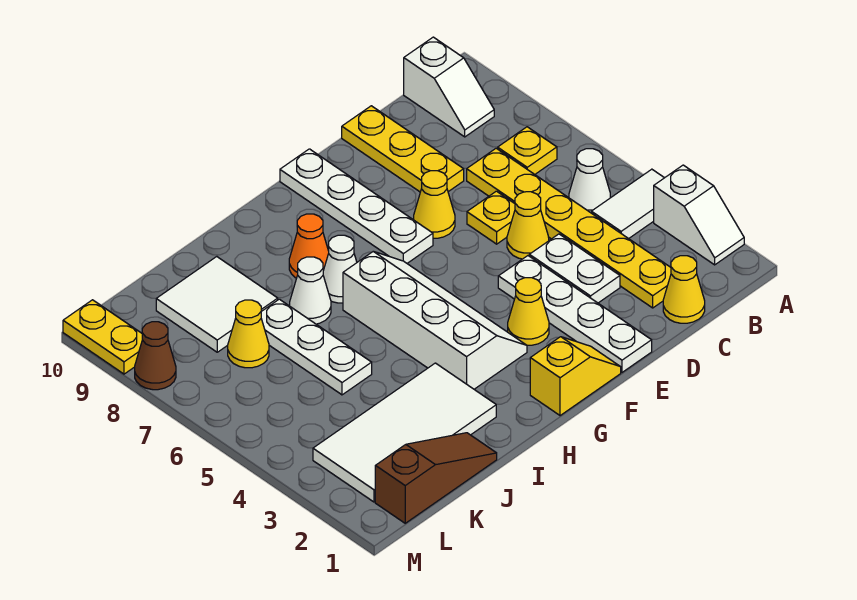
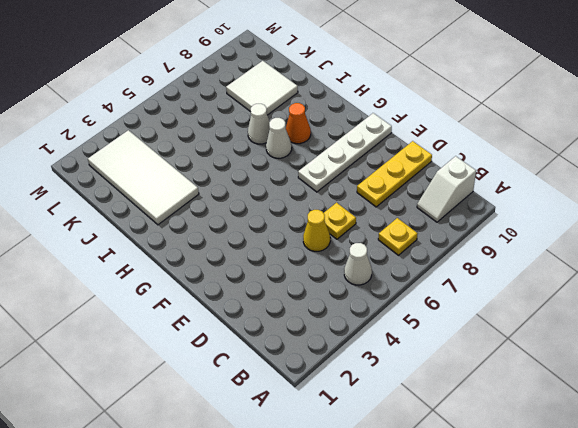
none -> white 1x2 slope [654,165,744,265]
none -> white 1x2 tile [591,169,664,239]
none -> yellow 1x1 cone [663,256,705,323]

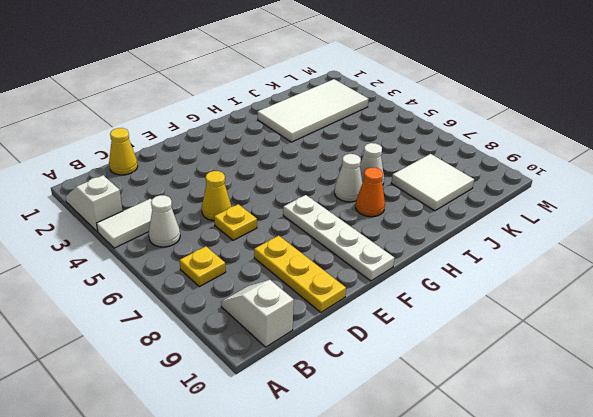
none -> yellow 1x6 plate [467,148,671,308]
none -> white 1x2 plate [529,234,620,303]
none -> white 1x4 plate [498,256,652,372]

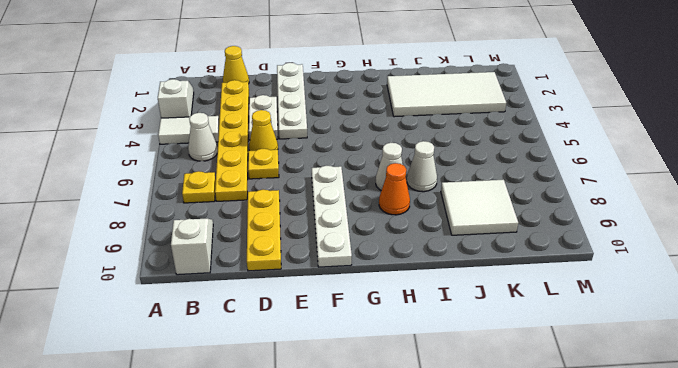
none -> yellow 1x1 cone [414,171,455,238]
none -> yellow 1x2 slope [530,337,621,416]
none -> yellow 1x1 cone [508,278,549,345]

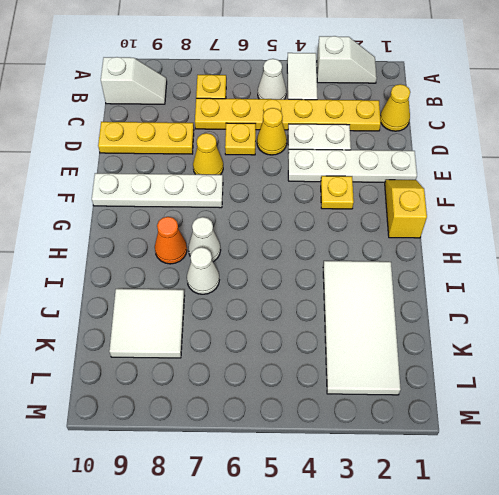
yellow 1x1 plate [321,176,354,209] -> yellow 1x1 cone [508,278,549,345]
none -> white 2x4 slope [343,252,527,389]
none -> brown 1x3 slope [375,433,497,523]
none -> white 1x3 plate [261,299,372,395]

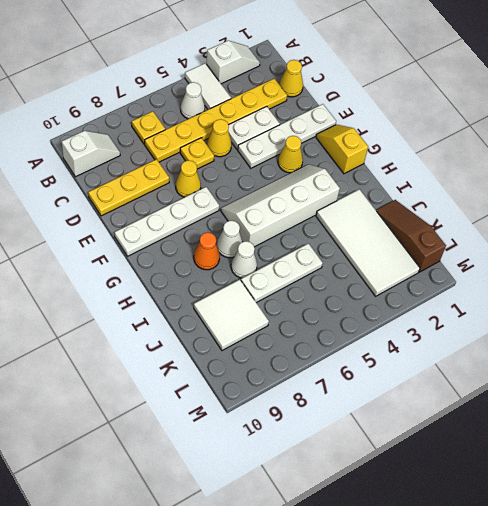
none -> yellow 1x1 cone [228,300,269,368]
none -> brown 1x1 cone [135,322,176,390]
none -> yellow 1x2 plate [63,300,142,374]

